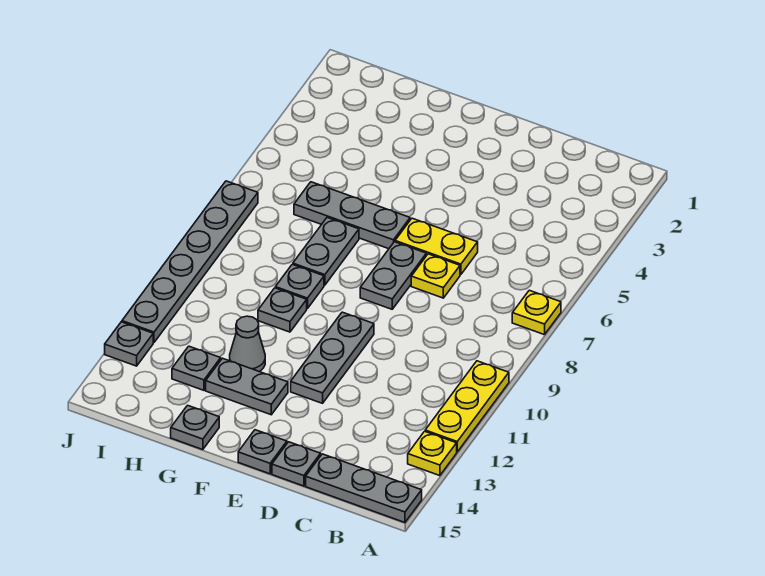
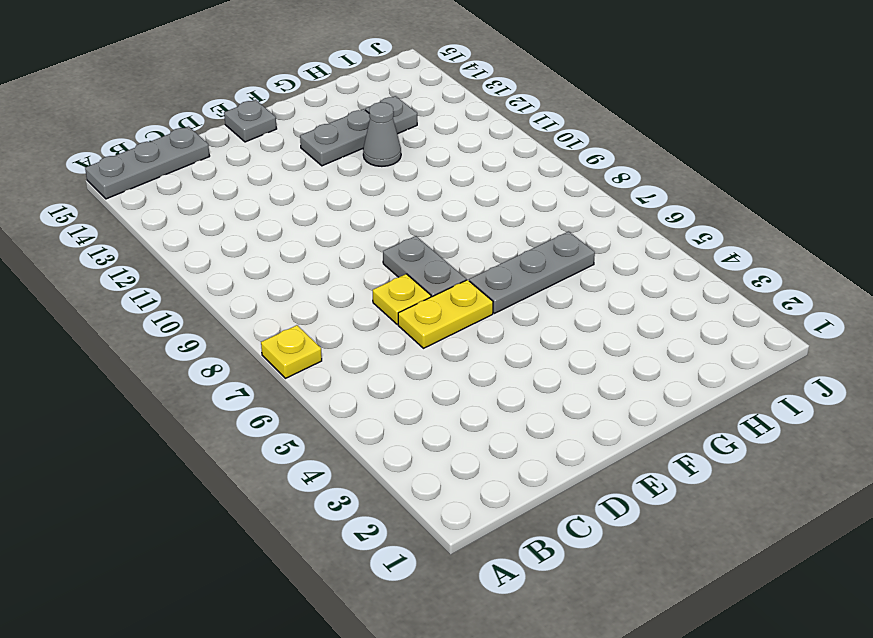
none -> yellow 1x3 plate [425,361,509,452]
none -> yellow 1x1 plate [408,431,457,476]
none -> grey 1x1 plate [272,442,321,486]

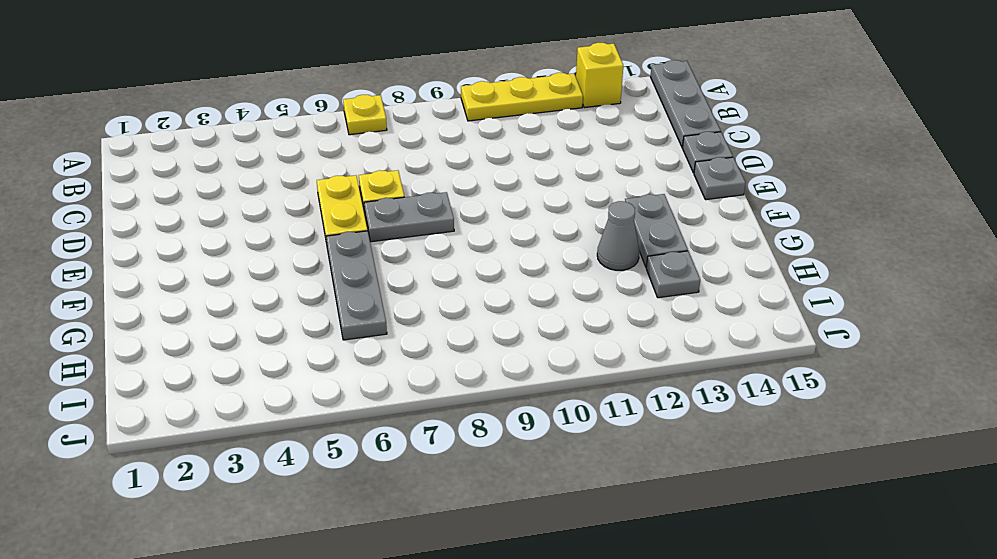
yellow 1x1 brick [576,43,623,108] -> yellow 1x1 plate [408,431,457,476]
none -> grey 1x3 plate [291,312,374,403]
none -> grey 1x2 plate [293,218,359,285]
none -> grey 1x1 plate [275,264,324,309]

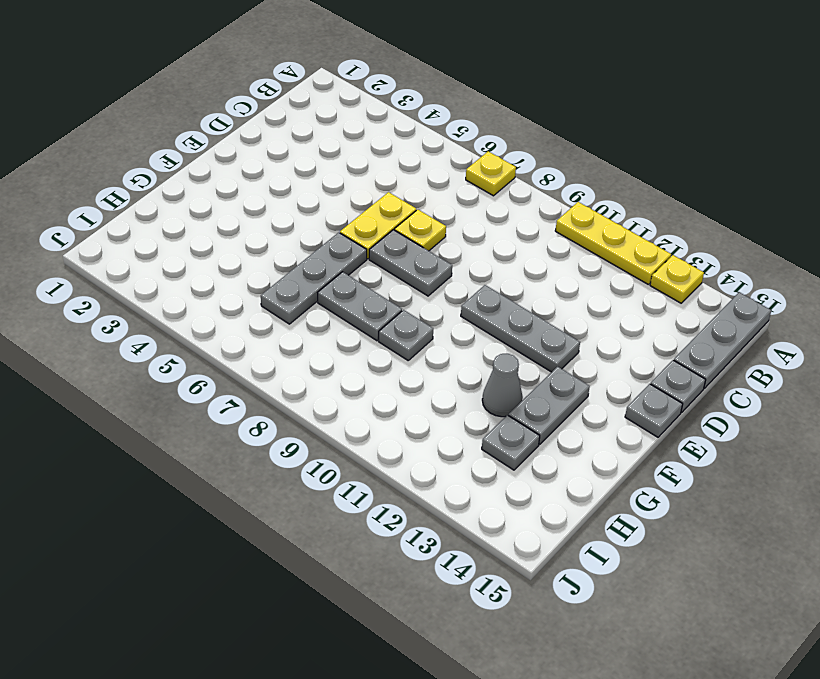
none -> grey 1x1 plate [258,288,307,332]
none -> grey 1x1 plate [171,405,219,450]
none -> grey 1x6 plate [122,181,258,343]

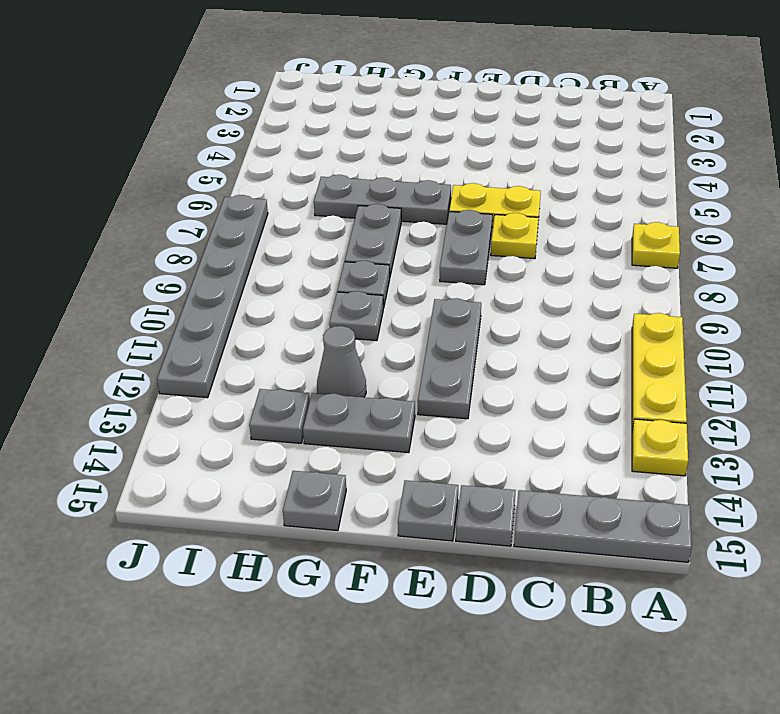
none -> grey 1x1 plate [105,322,153,366]

